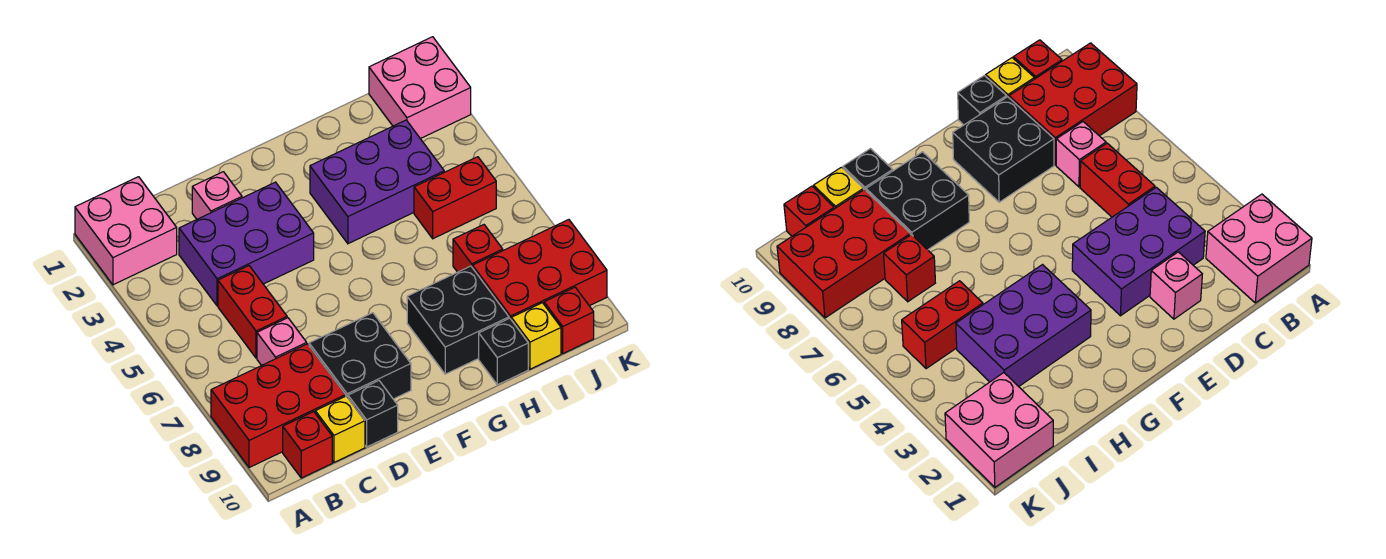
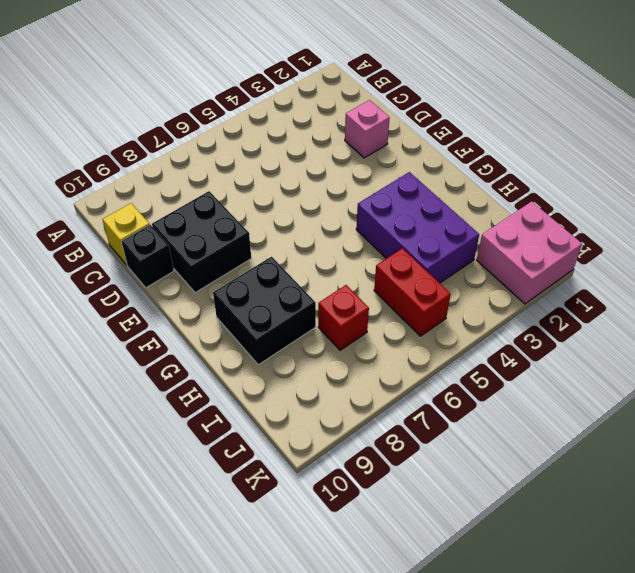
none -> pink 2x2 brick [75,177,177,285]
none -> red 2x3 brick [211,344,346,468]
none -> red 1x1 brick [283,412,332,478]

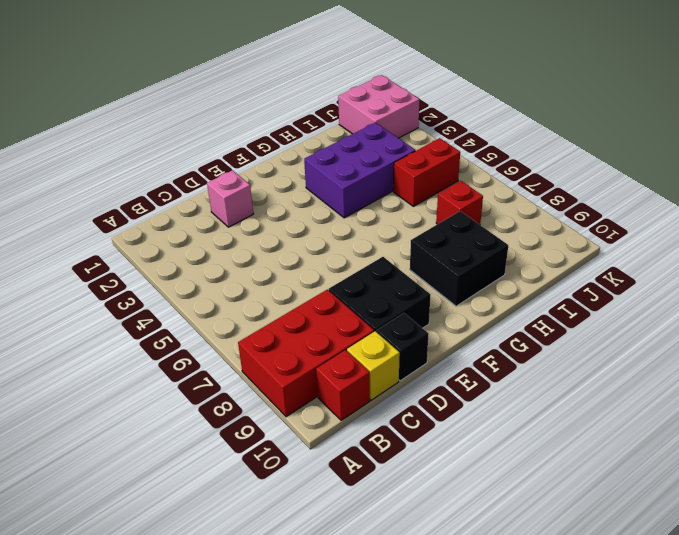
none -> pink 2x2 brick [75,177,177,285]
none -> purple 2x3 brick [179,182,314,306]
none -> red 1x2 brick [218,266,287,358]

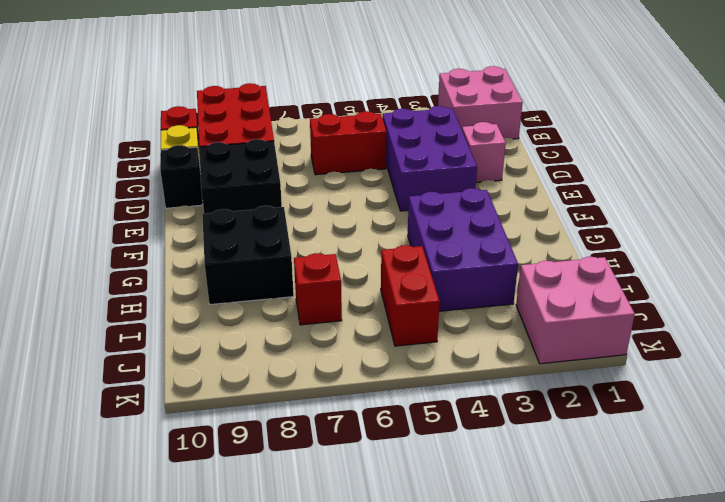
none -> pink 1x1 brick [257,318,307,365]
none -> black 1x1 brick [479,318,528,385]
none -> red 2x3 brick [473,220,607,319]

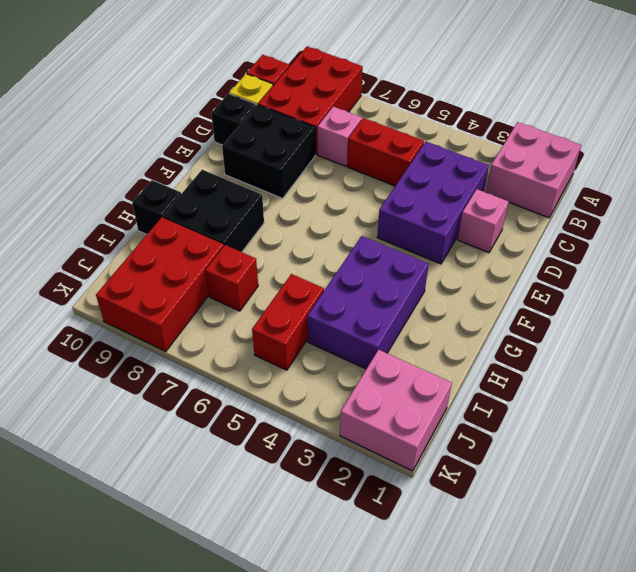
none -> yellow 1x1 brick [511,303,561,369]
none -> red 1x1 brick [544,287,594,353]

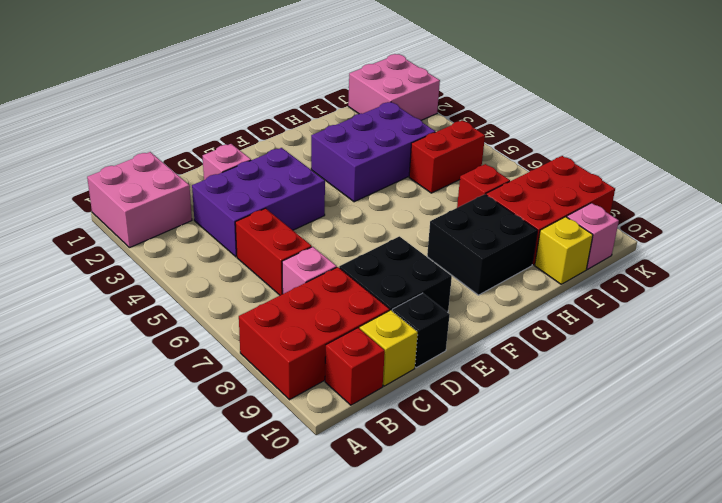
pink 1x1 brick [567,203,619,269] -> red 1x1 brick [544,287,594,353]
none -> black 1x1 brick [479,318,528,385]

